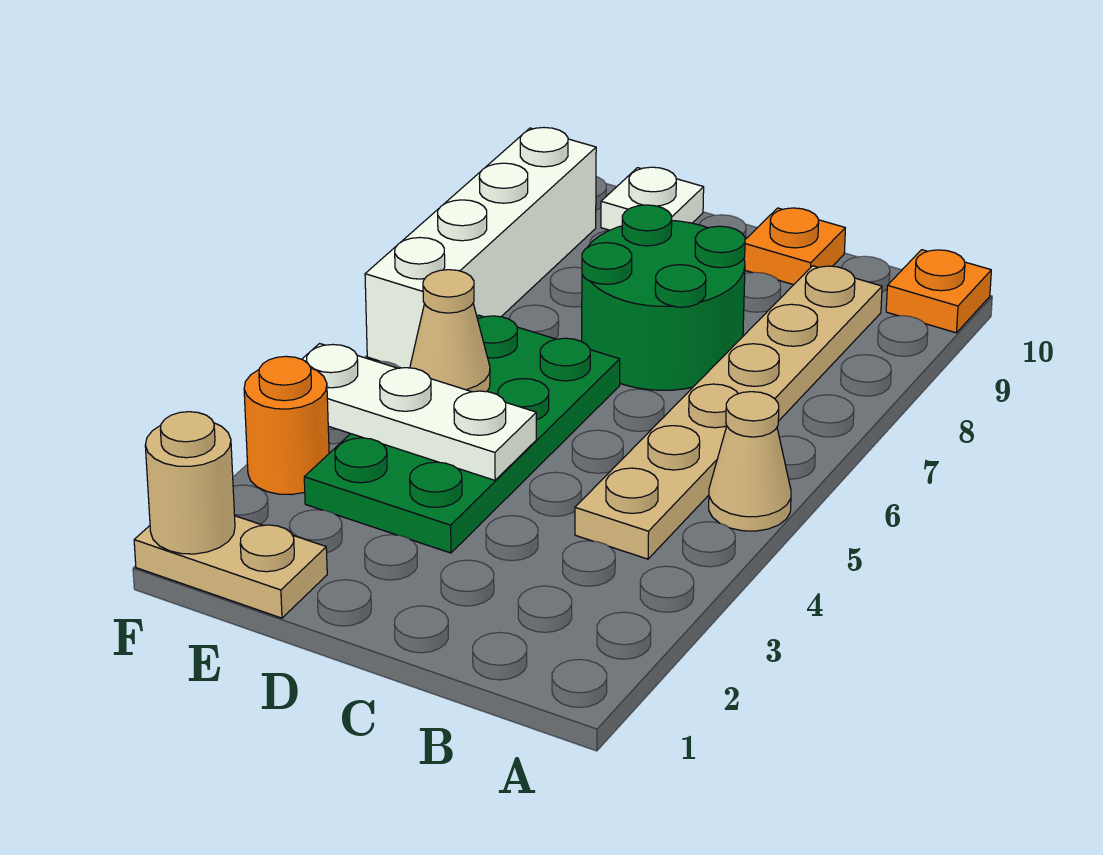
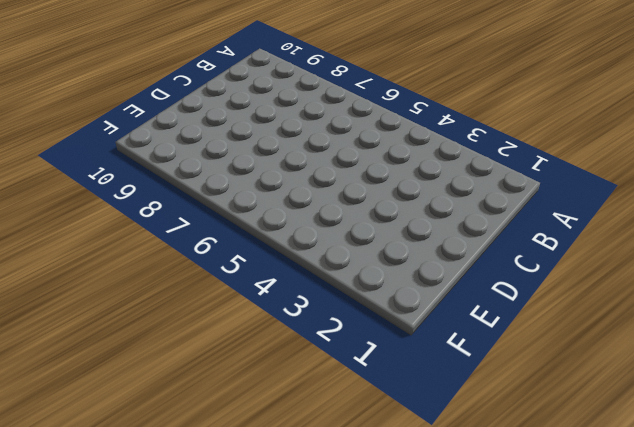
none -> tan 1x1 cone [709,392,791,531]
none -> orange 1x1 plate [886,250,991,333]
none -> tan 1x6 plate [575,266,882,559]

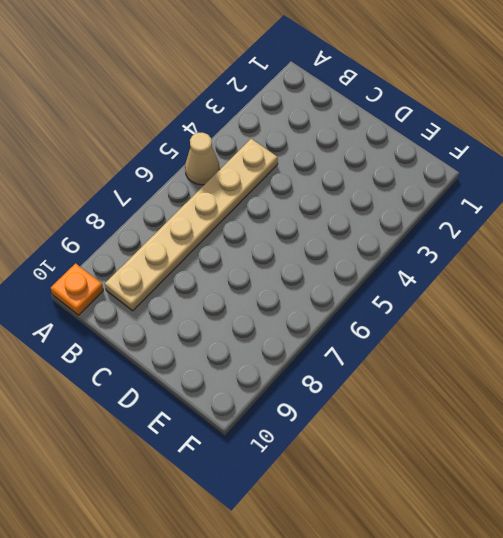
none -> green 2x2 round brick [582,205,745,390]
none -> orange 1x1 plate [744,208,845,285]
none -> green 2x4 plate [304,315,620,553]

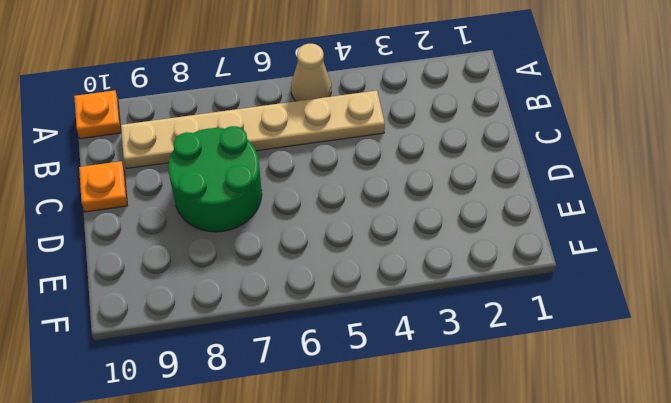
none -> green 2x4 plate [304,315,620,553]
none -> tan 1x2 plate [134,516,327,618]
none -> white 1x1 plate [601,167,704,230]

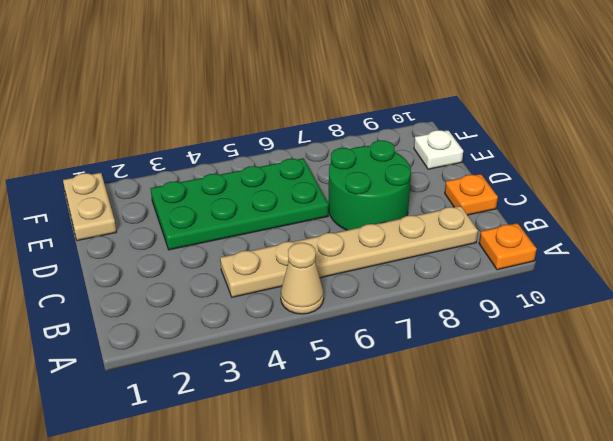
none -> orange 1x1 round brick [244,356,329,495]
none -> white 1x4 brick [365,127,596,368]
none -> white 1x3 plate [302,344,536,480]

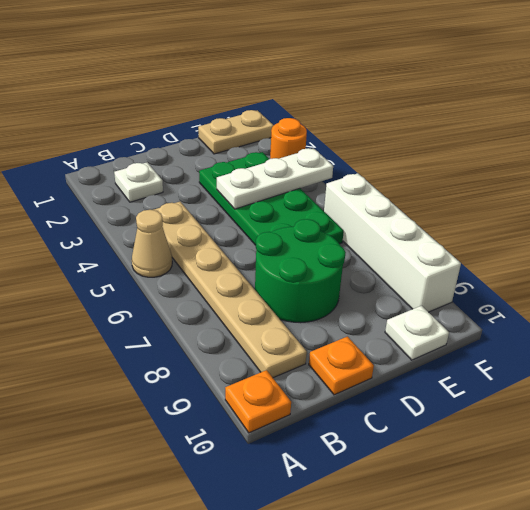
white 1x1 plate [114,162,163,202] -> none
none -> tan 1x1 cone [410,270,490,392]
none -> tan 1x1 round brick [145,412,235,554]

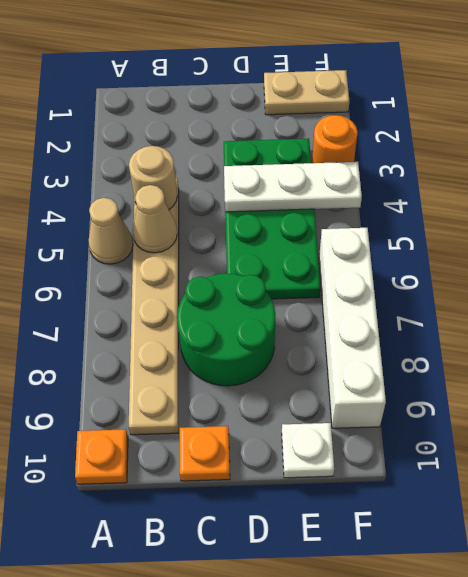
tan 1x1 round brick [129,146,177,209] -> tan 1x1 round brick moved to [145,412,235,554]
tan 1x1 cone [132,185,177,253] -> tan 1x1 cone moved to [410,270,490,392]

